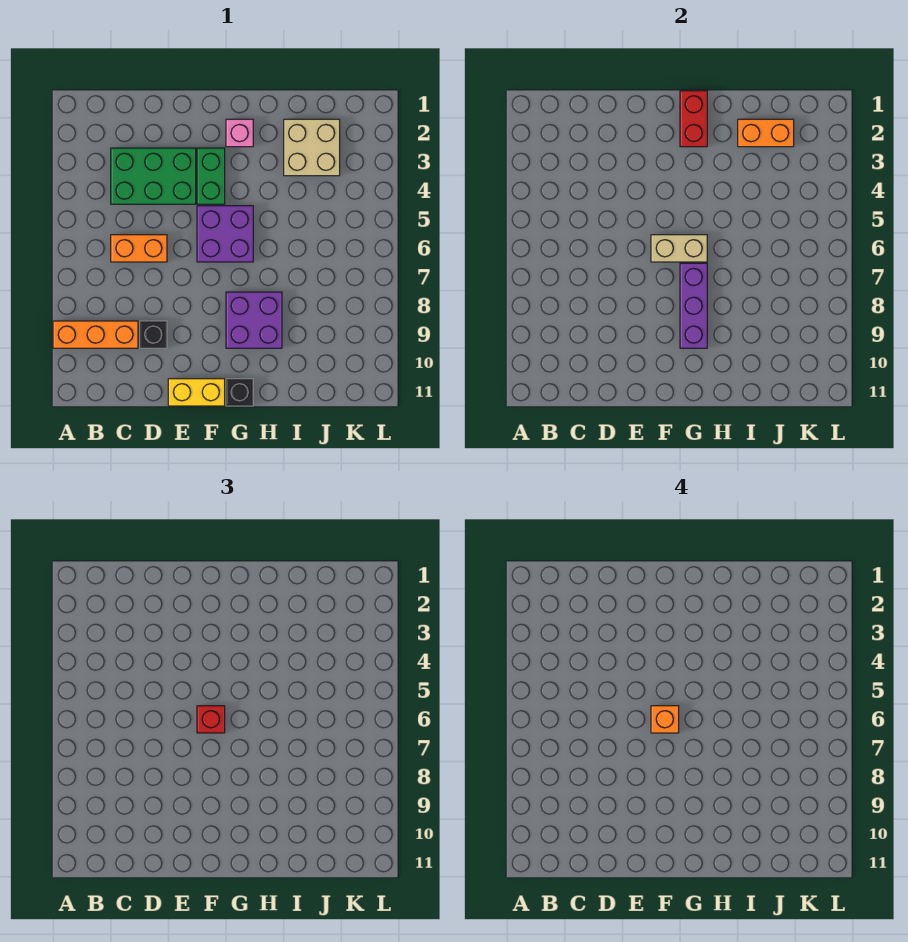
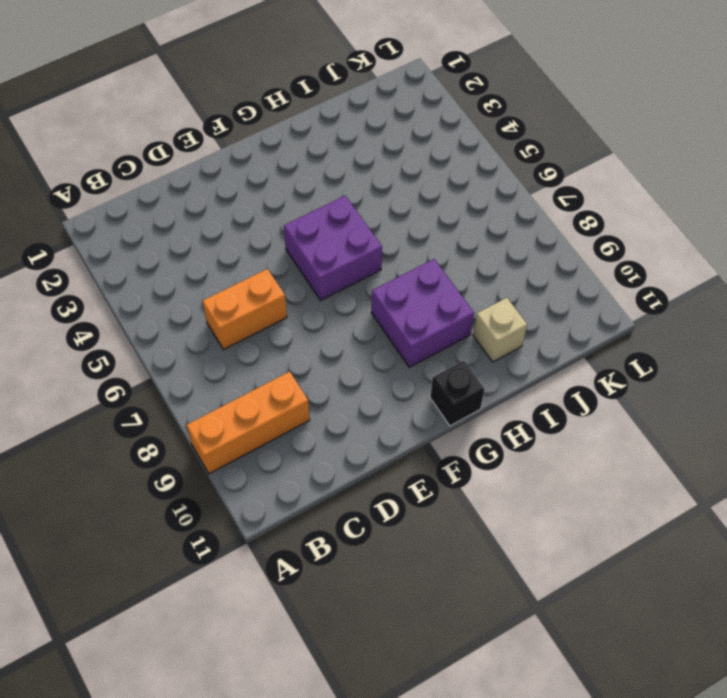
tan 1x1 brick [473,298,527,362] -> none
none -> green 2x3 brick [111,148,196,204]
none -> black 1x1 brick [140,321,167,348]
none -> yellow 1x2 brick [168,379,225,406]

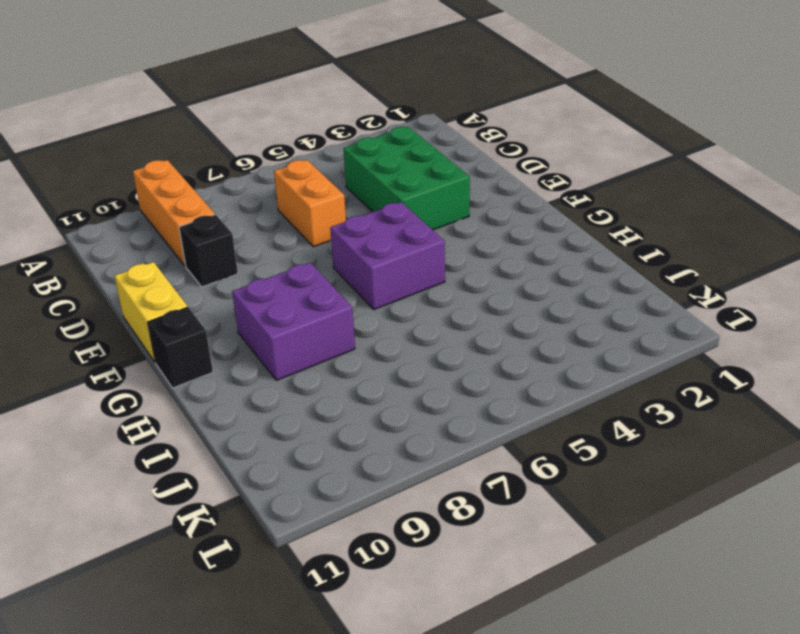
none -> green 1x2 brick [197,148,225,204]
none -> pink 1x1 brick [226,119,253,147]
none -> tan 2x2 brick [284,119,340,176]

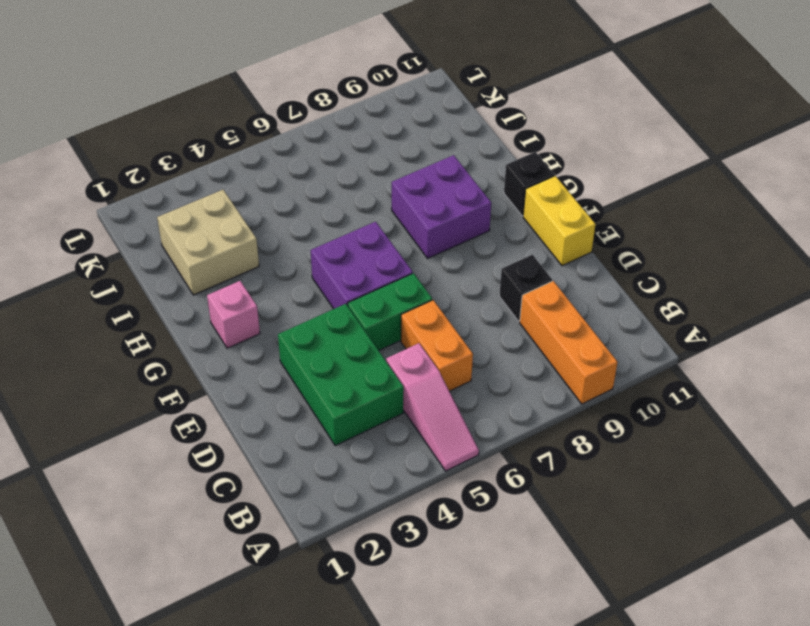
pink 1x3 slope [386,343,479,471] -> none
green 1x2 brick [348,273,432,351] -> green 1x2 brick moved to [197,148,225,204]
none -> tan 1x2 brick [651,235,707,262]
none -> red 1x2 brick [680,91,707,147]
none -> purple 1x3 brick [680,263,707,348]

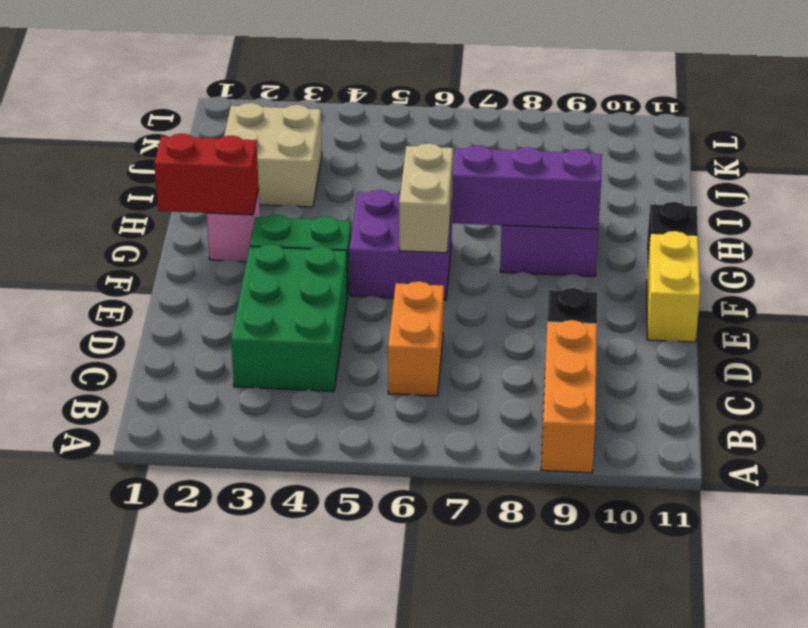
none -> orange 1x2 brick [738,119,794,147]
none -> red 1x1 brick [197,706,225,733]
none -> orange 1x1 brick [651,706,679,733]

